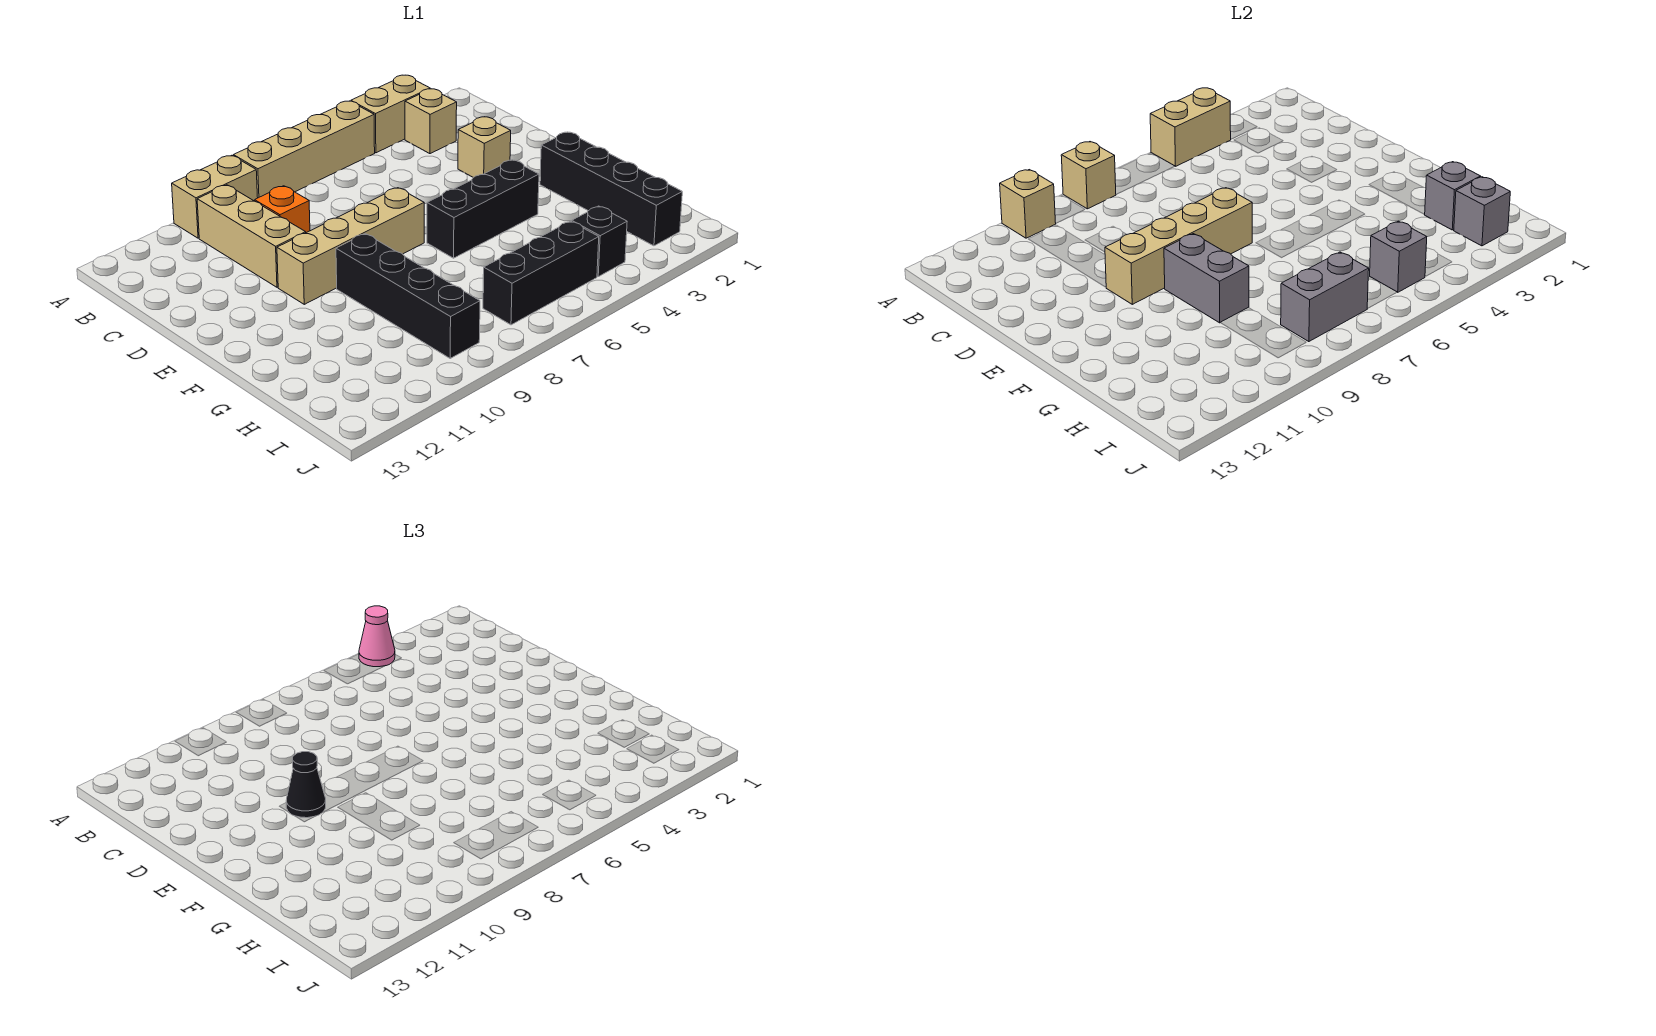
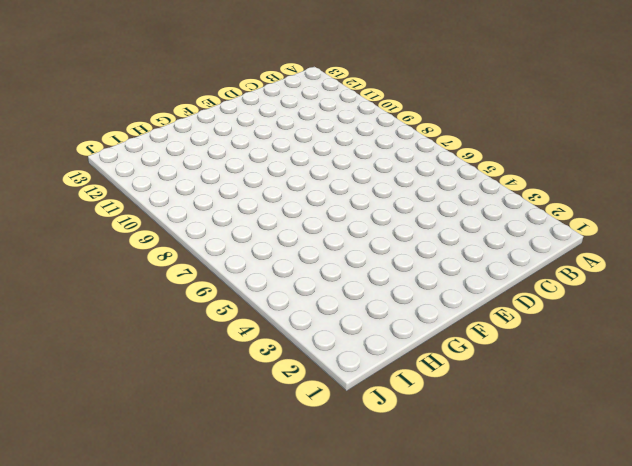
none -> tan 1x2 brick [351,75,430,153]
none -> tan 1x4 brick [233,101,375,198]
none -> tan 1x2 brick [172,155,258,238]

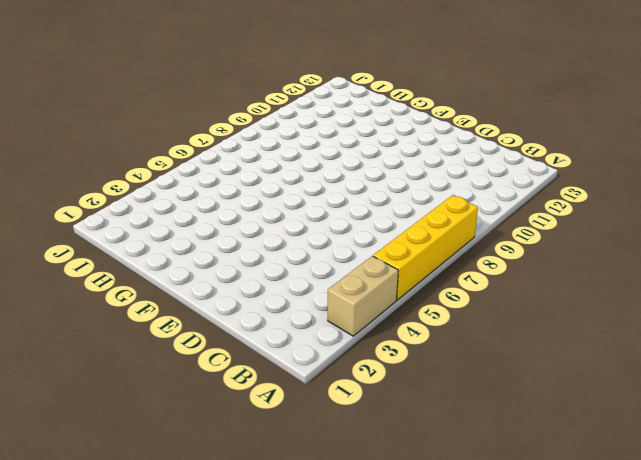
yellow 1x4 brick [373,195,478,300] -> tan 1x4 brick [233,101,375,198]
none -> tan 1x2 brick [172,155,258,238]
none -> tan 1x1 brick [405,89,457,154]
none -> tan 1x3 brick [197,185,306,287]

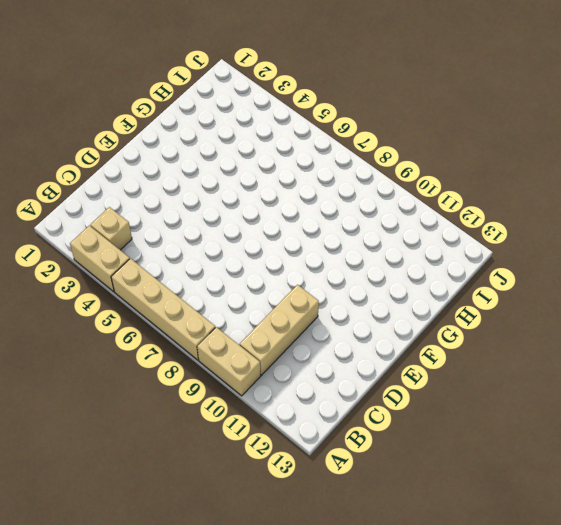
none -> orange 1x1 brick [255,186,310,233]
none -> tan 1x1 brick [458,117,511,178]
none -> tan 1x4 brick [277,188,424,304]

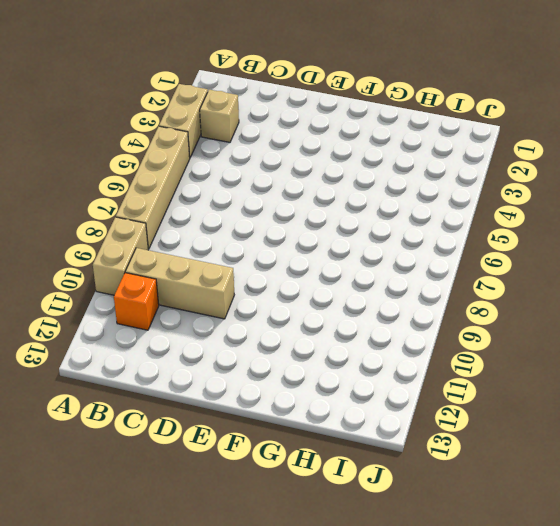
orange 1x1 brick [114,273,159,330] -> orange 1x1 brick moved to [255,186,310,233]
none -> tan 1x1 brick [458,117,511,178]
none -> tan 1x4 brick [277,188,424,304]
none -> black 1x4 brick [540,132,682,246]

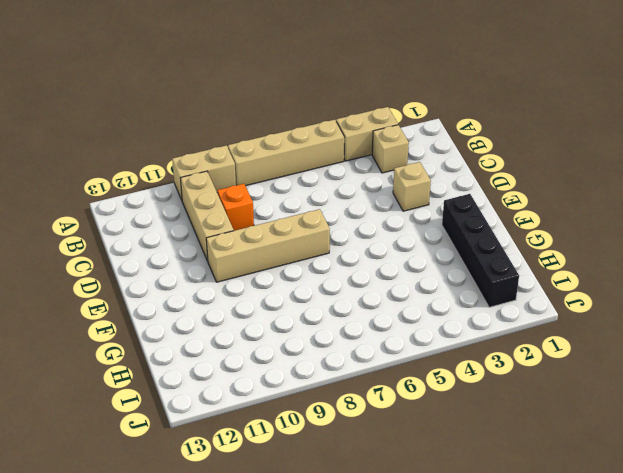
none -> black 1x3 brick [427,160,539,258]
none -> black 1x4 brick [336,234,480,358]
none -> black 1x1 brick [572,206,627,277]

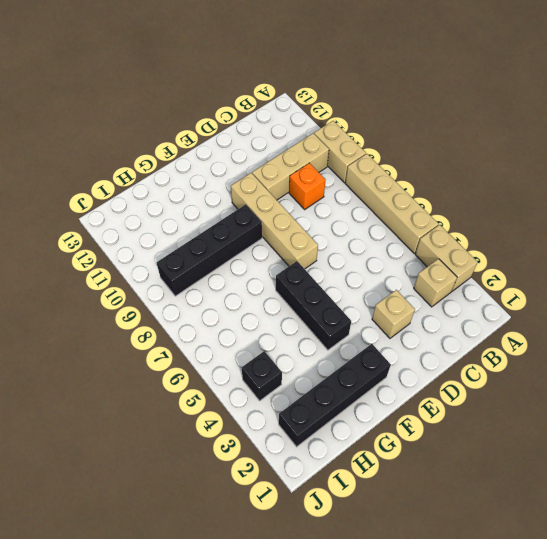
none -> black 1x3 brick [483,221,599,325]
none -> tan 1x2 brick [1150,88,1231,166]
none -> tan 1x1 brick [1061,142,1116,209]

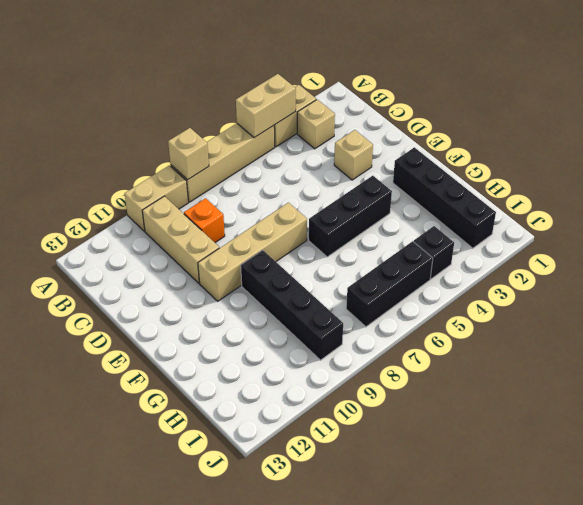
none -> tan 1x1 brick [1000,170,1056,238]
none -> tan 1x4 brick [1105,188,1252,304]
none -> grey 1x2 brick [1164,234,1249,323]

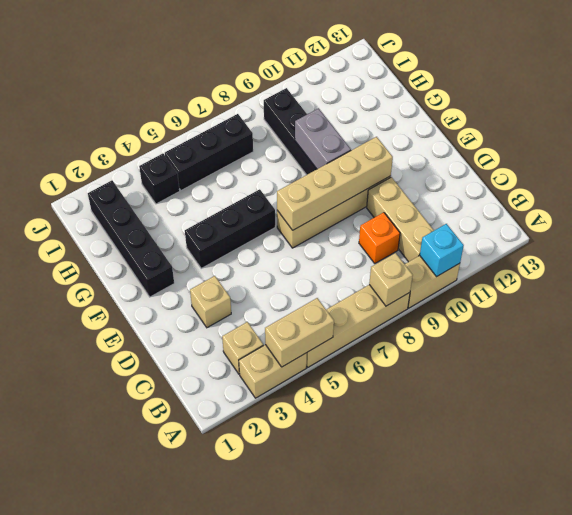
cyan 1x1 brick [420,224,464,277] -> tan 1x1 brick [1000,170,1056,238]
none -> grey 1x1 brick [1424,162,1481,230]
none -> grey 1x1 brick [1454,177,1510,246]
none -> grey 1x1 brick [1370,221,1427,292]

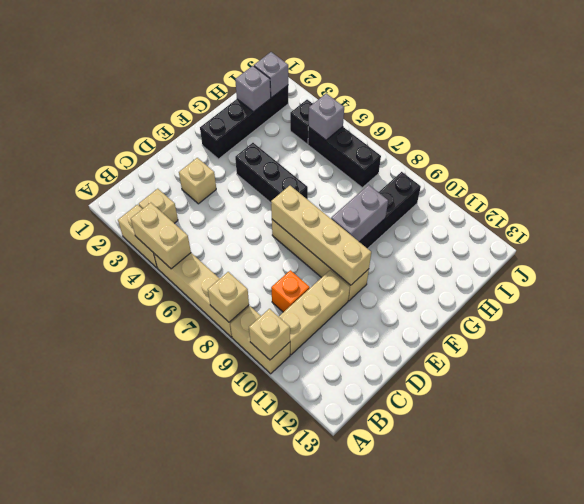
none -> grey 1x2 brick [1281,252,1369,342]
none -> pink 1x1 cone [359,606,395,667]
none -> black 1x1 cone [286,752,326,818]

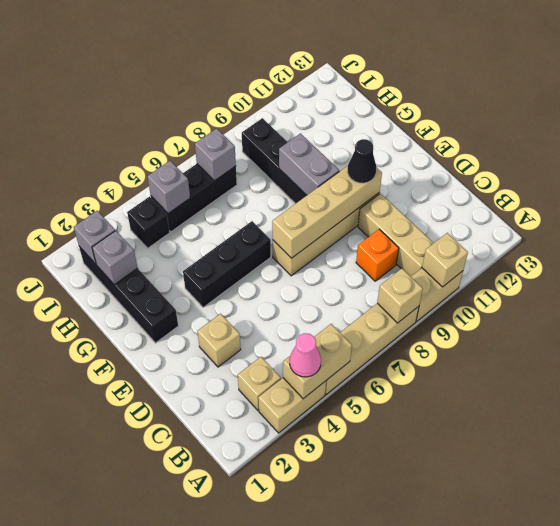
grey 1x1 brick [195,128,236,181] -> grey 1x2 brick [1281,252,1369,342]

